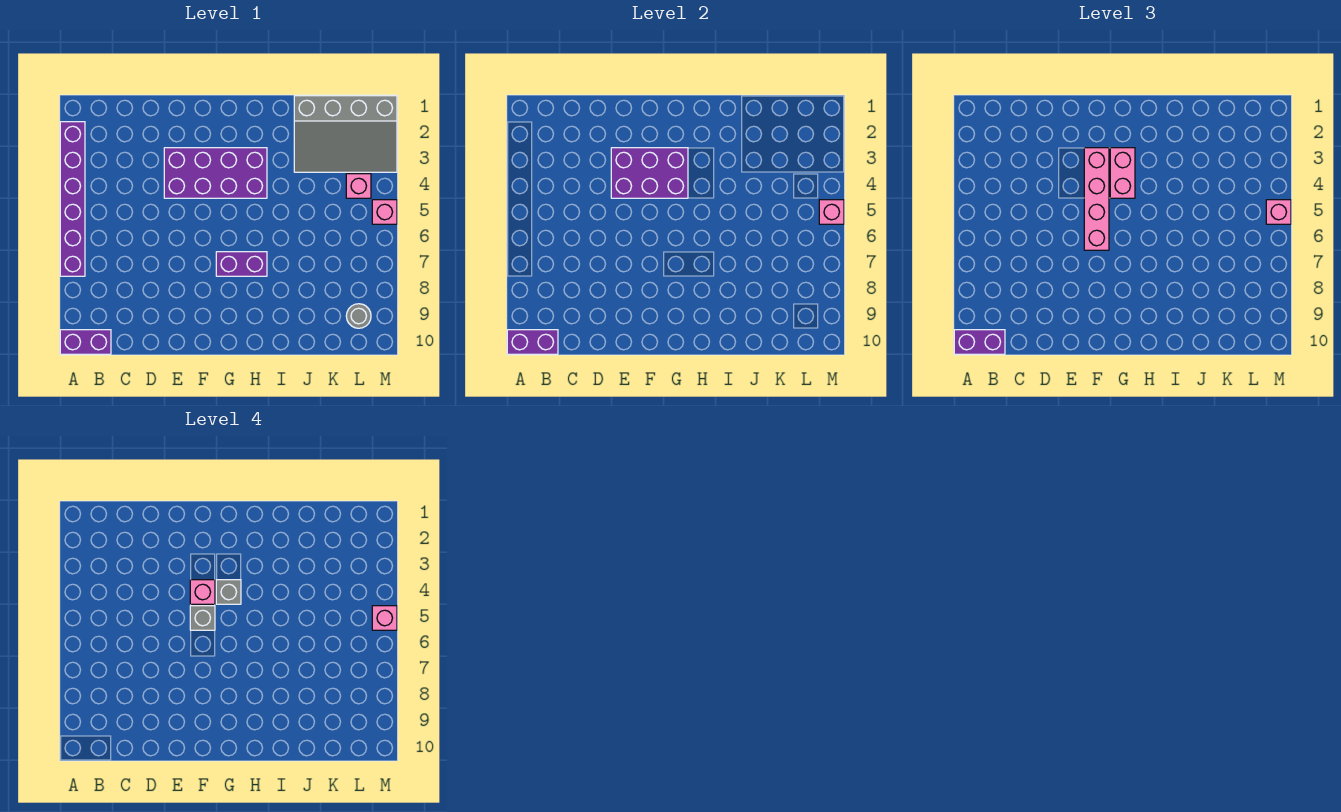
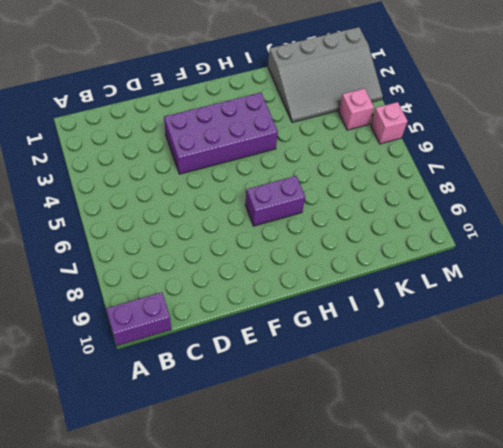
none -> purple 1x6 brick [60,122,85,276]
none -> grey 1x1 round brick [346,304,371,328]
none -> purple 1x2 brick [507,330,558,354]

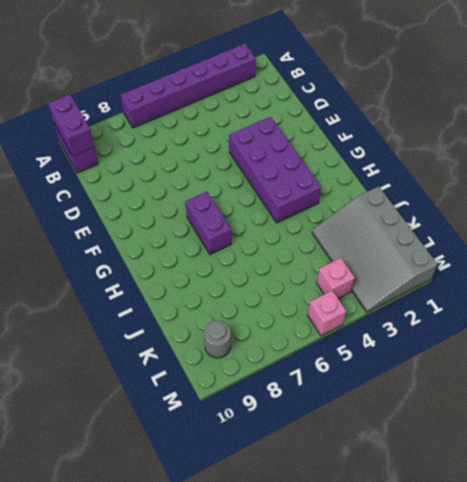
none -> purple 2x3 brick [611,148,688,198]
none -> pink 1x1 brick [819,200,844,224]
none -> purple 1x2 brick [954,330,1005,354]

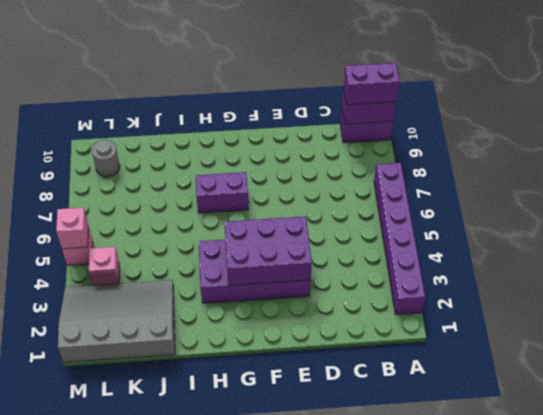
none -> pink 1x4 brick [1084,148,1109,250]
none -> pink 1x2 brick [1110,148,1135,198]
none -> pink 1x1 brick [1266,200,1291,224]

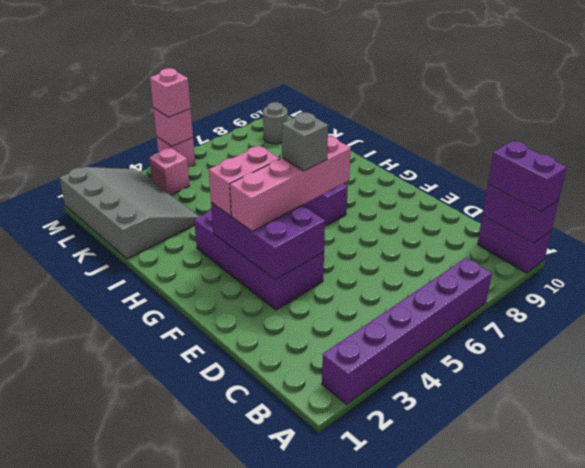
none -> pink 1x1 brick [190,580,215,604]
none -> grey 1x1 brick [216,580,241,604]
none -> pink 1x1 brick [372,606,397,630]

